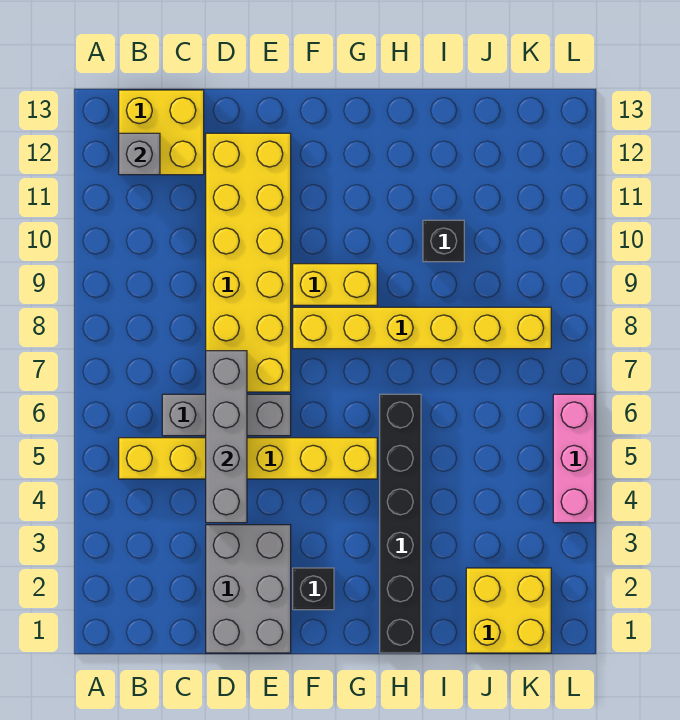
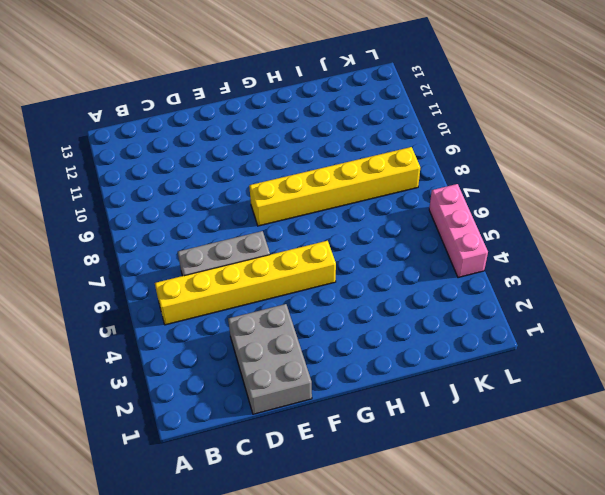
none -> yellow 2x2 brick [119,90,204,175]
none -> yellow 2x6 brick [206,133,291,392]
none -> black 1x1 brick [293,568,334,610]

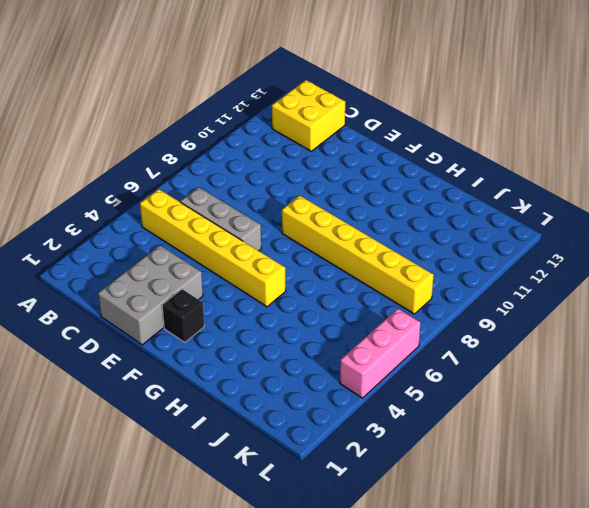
none -> yellow 2x6 brick [206,133,291,392]
none -> yellow 1x2 brick [293,264,377,305]
none -> black 1x6 brick [380,394,421,653]

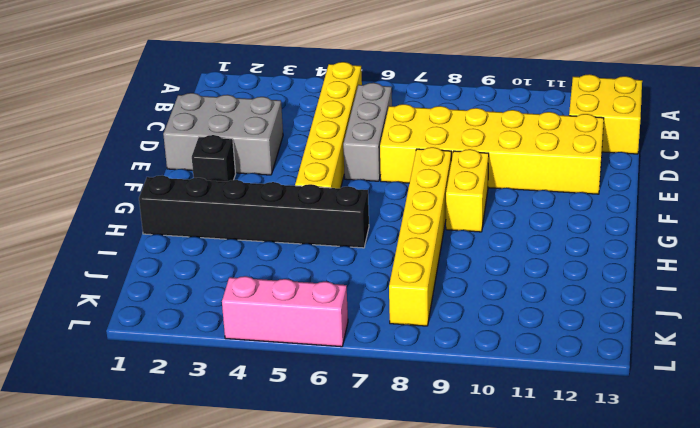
none -> black 1x1 brick [423,220,464,262]
none -> yellow 2x2 brick [466,568,551,653]
none -> grey 1x1 brick [119,133,160,175]

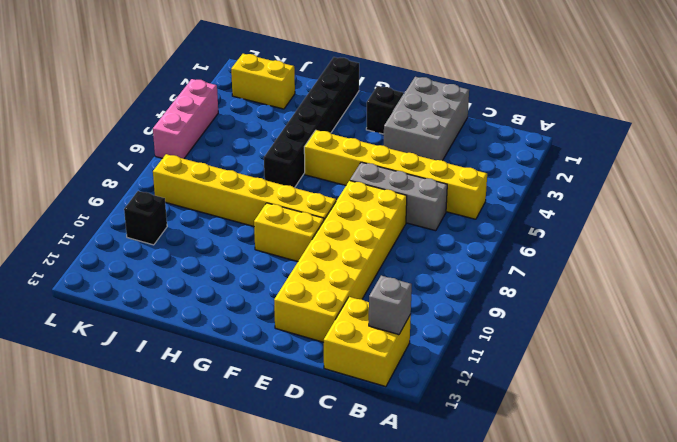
yellow 1x2 brick [231,54,295,109] -> yellow 2x2 brick [466,568,551,653]
black 1x1 brick [124,191,167,245] -> black 1x1 brick moved to [423,220,464,262]
none -> grey 1x4 brick [206,351,247,523]

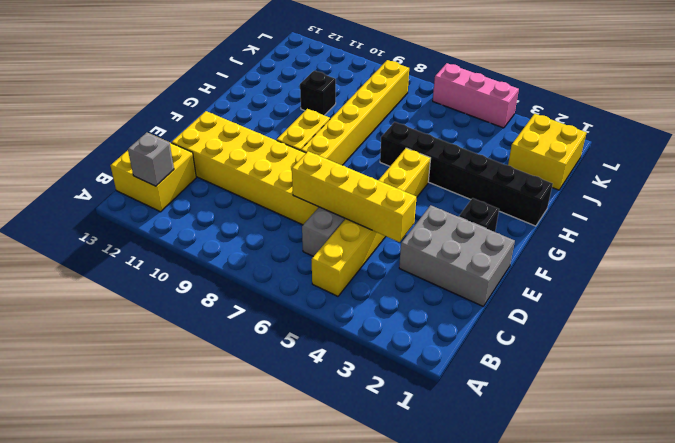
yellow 1x4 brick [292,151,417,242] -> grey 1x4 brick [206,351,247,523]

